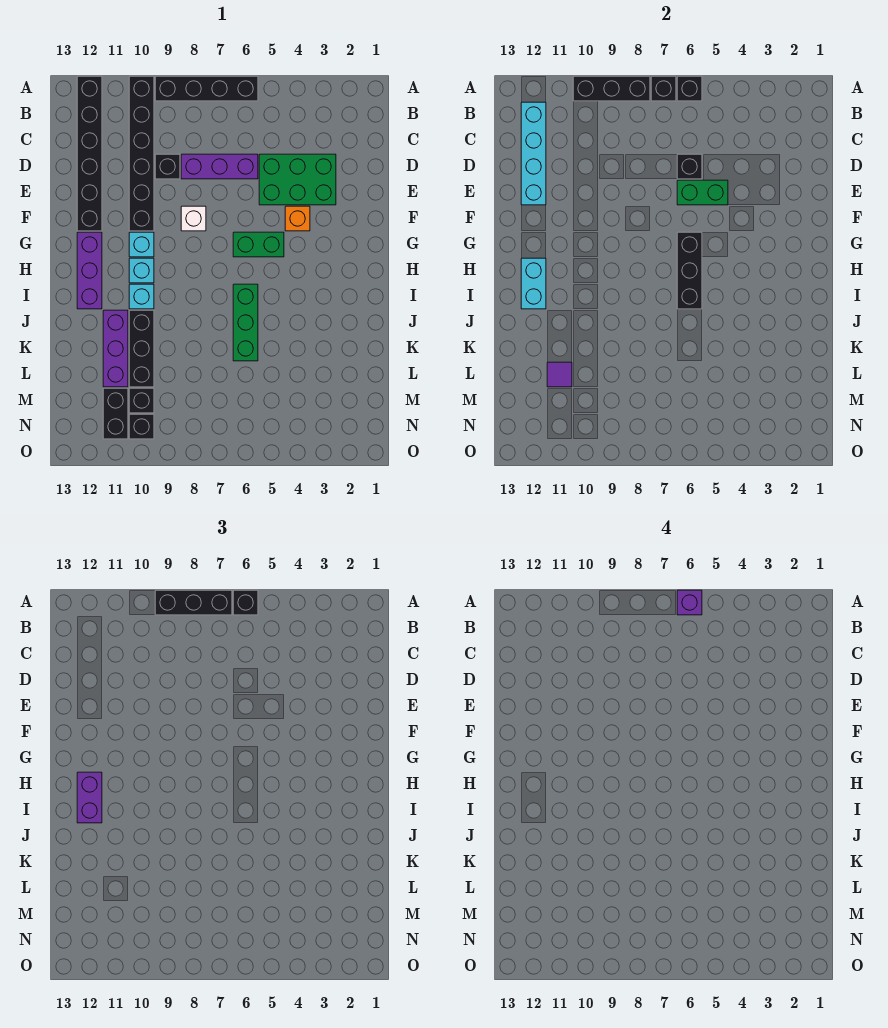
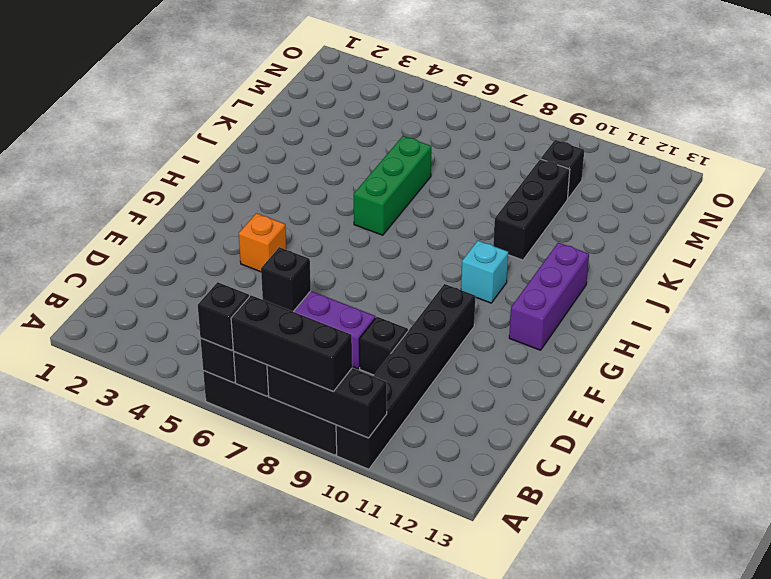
none -> black 1x6 brick [77,76,102,231]
none -> green 2x3 brick [259,154,336,205]
none -> white 1x1 brick [181,206,206,231]
none -> green 1x2 brick [233,232,284,257]

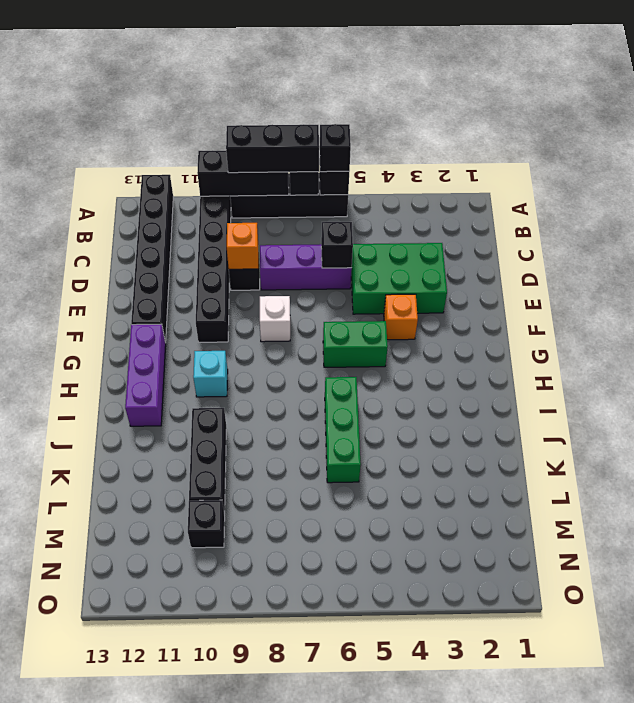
orange 1x1 brick [227,223,258,269] -> none
none -> cyan 1x1 brick [129,232,154,257]
none -> cyan 1x1 brick [129,284,154,309]
none -> purple 1x3 brick [103,310,128,387]
none -> black 1x2 brick [103,388,128,439]

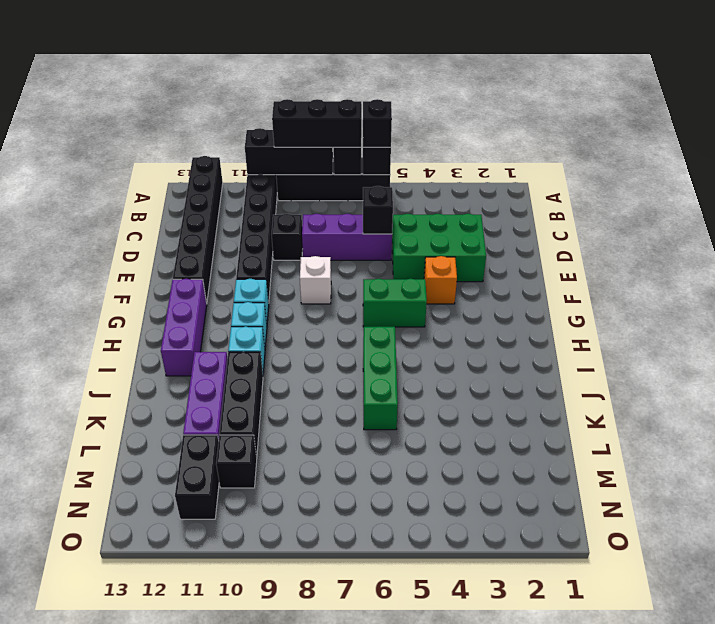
none -> black 1x1 brick [129,414,154,439]
none -> cyan 1x4 brick [521,102,546,205]
none -> green 1x2 brick [677,180,728,205]
none -> black 1x3 brick [677,232,702,309]

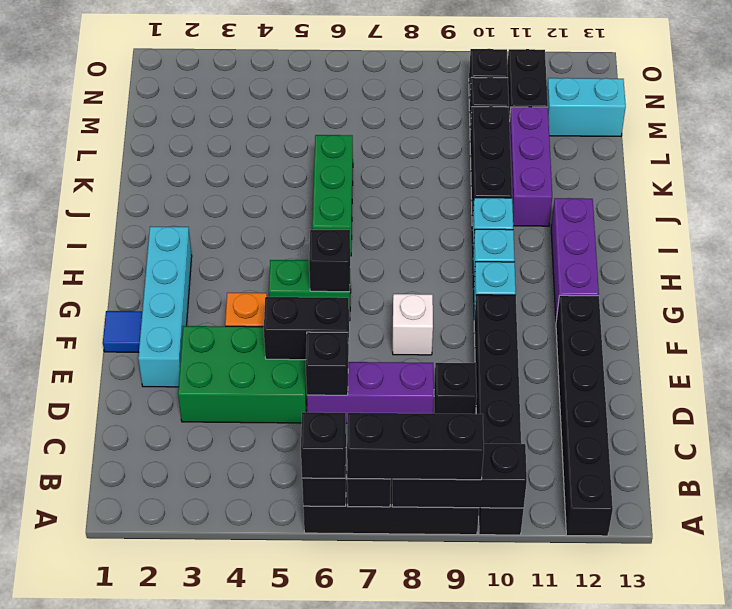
cyan 1x4 brick [138,226,192,387] -> cyan 1x4 brick moved to [521,102,546,205]
black 1x2 brick [264,297,349,360] -> green 1x2 brick [677,180,728,205]
blue 1x1 tile [103,311,142,352] -> none
black 1x1 brick [309,230,350,292] -> black 1x3 brick [677,232,702,309]
cyan 1x2 brick [547,78,626,136] -> cyan 1x2 brick turned to [521,258,546,309]
none -> purple 1x1 tile [547,362,572,387]
none -> purple 1x2 brick [77,772,102,823]
none -> purple 1x1 brick [677,590,702,615]

